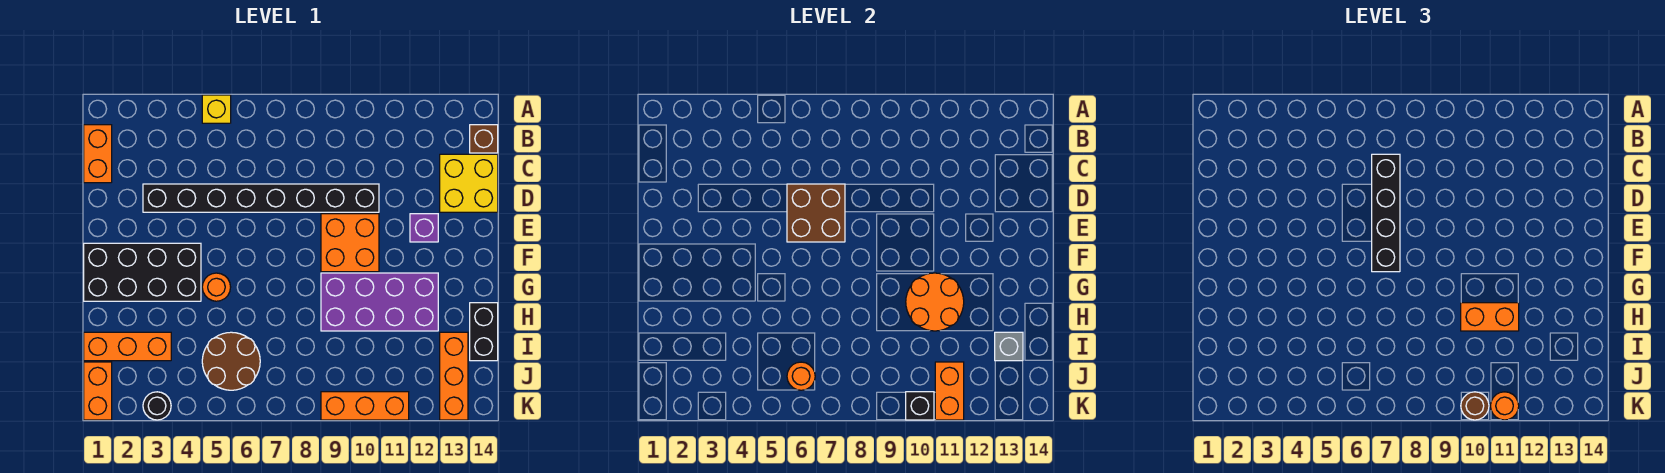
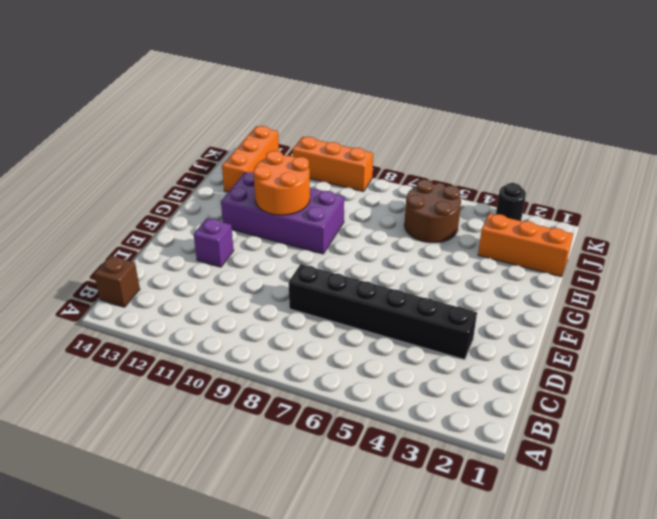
black 1x6 brick [289,264,477,360] -> black 1x8 brick [143,184,379,212]
none -> yellow 1x1 brick [202,95,231,123]
none -> orange 1x2 brick [84,125,112,183]
none -> yellow 2x2 brick [440,154,498,212]

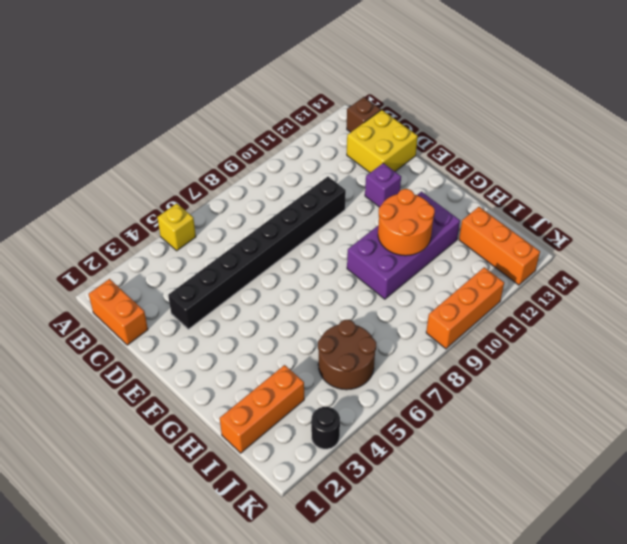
none -> orange 2x2 brick [321,214,379,272]
none -> black 2x4 brick [84,243,201,301]
none -> orange 1x1 round brick [202,273,231,301]

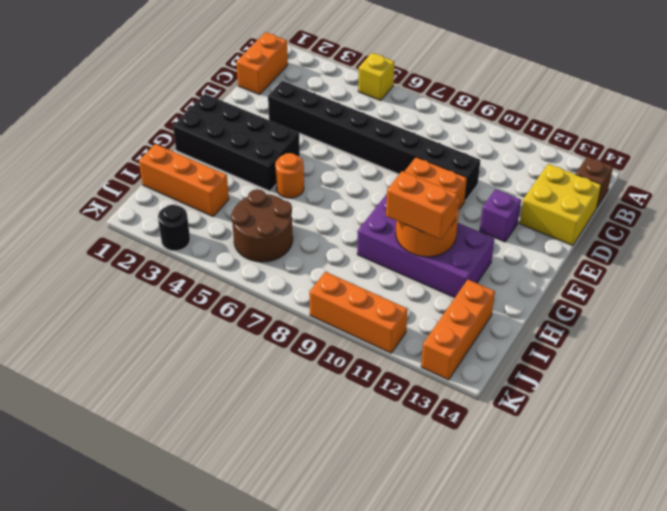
none -> black 1x2 brick [470,303,498,361]
none -> orange 1x2 brick [84,362,112,420]
none -> brown 2x2 brick [787,184,845,242]

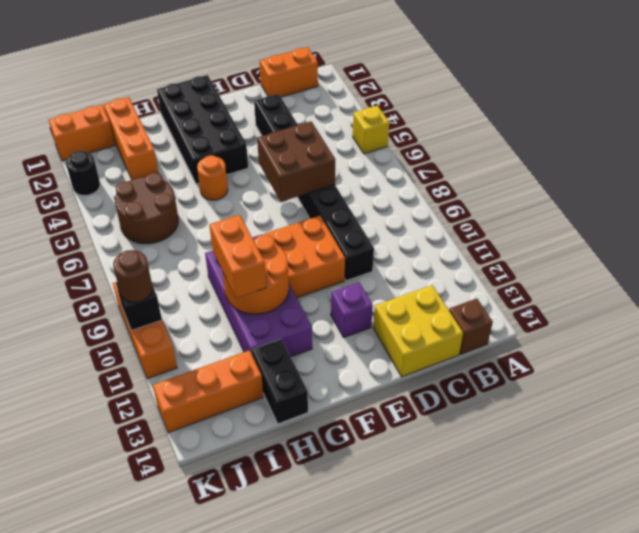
black 1x2 brick [251,339,308,424] -> black 1x2 brick turned to [470,303,498,361]
none -> grey 1x1 brick [995,332,1023,361]
none -> orange 1x1 round brick [787,362,815,390]
none -> orange 1x2 brick [935,362,964,420]

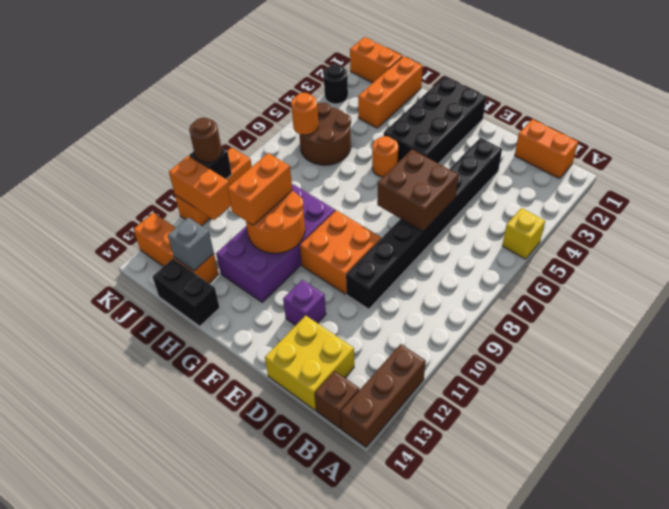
brown 1x3 brick [341,344,426,447] -> none
none -> black 1x4 brick [1372,154,1400,272]
none -> orange 1x1 round brick [1491,392,1519,420]

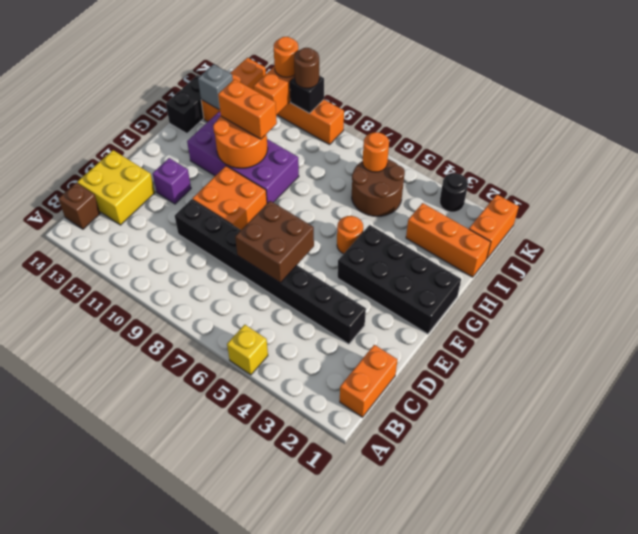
none -> black 1x4 brick [1372,154,1400,272]

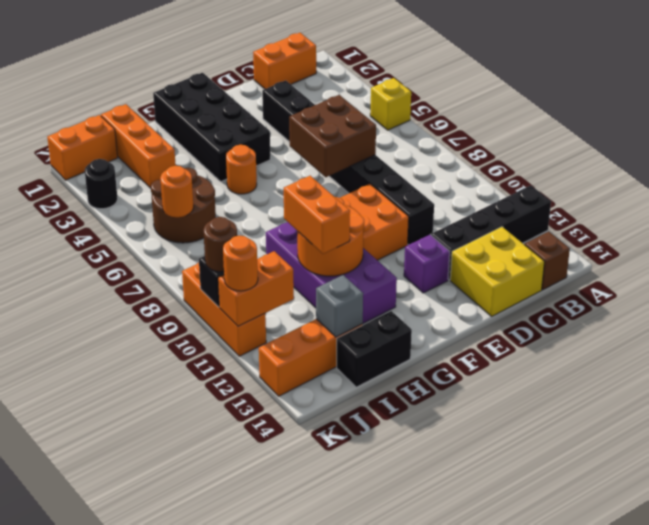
black 1x4 brick [431,185,551,280] -> black 1x4 brick moved to [1372,154,1400,272]

